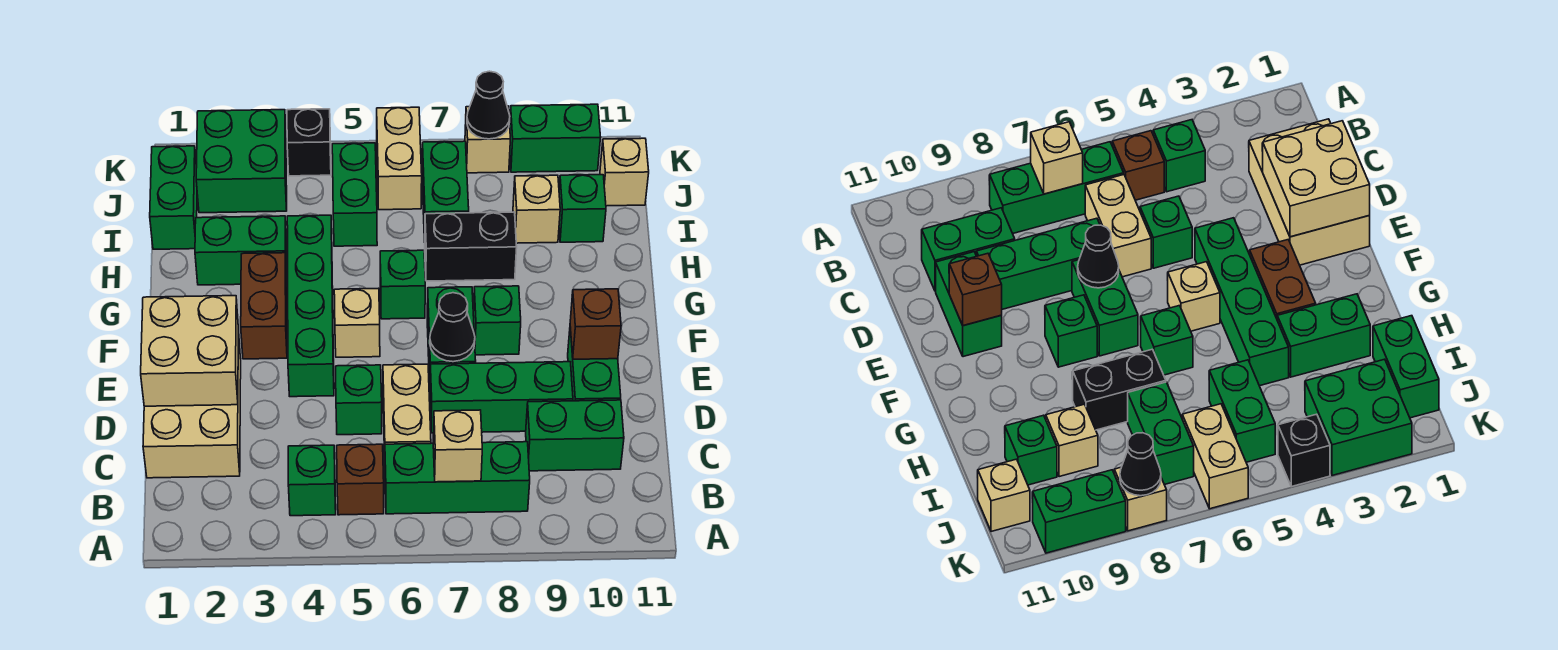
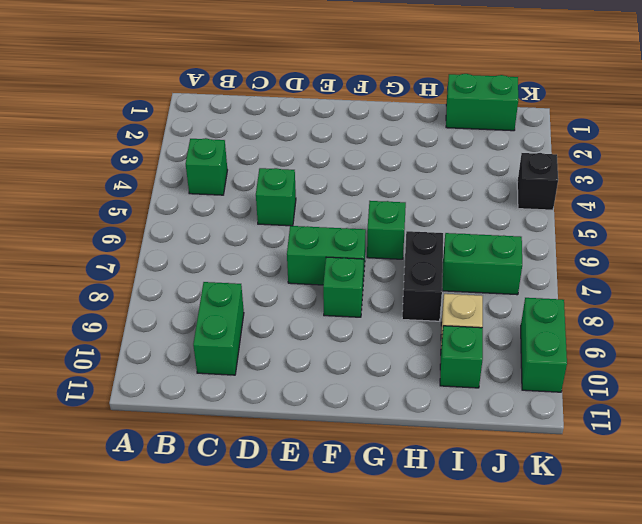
none -> brown 1x1 brick [337,444,384,515]
none -> green 1x3 brick [385,442,530,514]
none -> tan 2x3 brick [143,330,241,478]
none -> tan 1x2 brick [383,364,431,454]

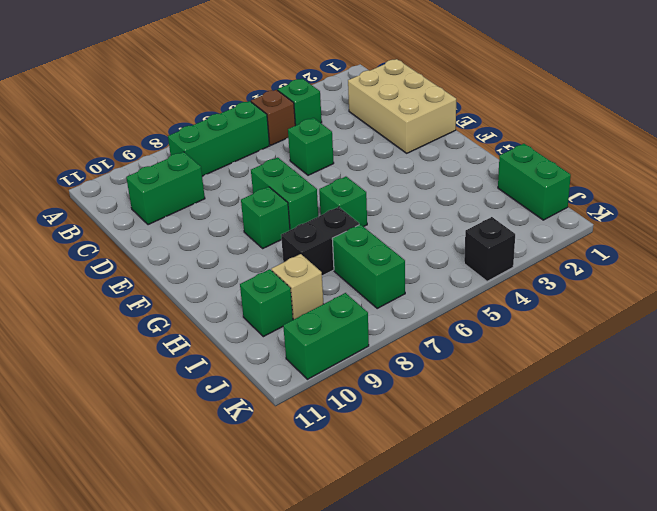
none -> tan 1x2 brick [383,364,431,454]
none -> green 1x3 brick [430,362,573,433]
none -> green 1x2 brick [568,327,621,401]
none -> green 1x4 brick [287,215,334,397]

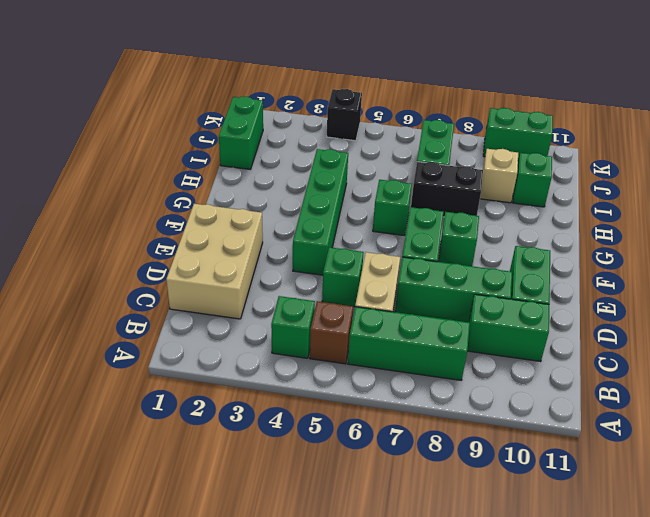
none -> brown 1x2 brick [241,253,287,359]
none -> tan 1x1 brick [334,288,380,357]
none -> green 1x2 brick [195,216,287,285]
none -> green 1x2 brick [332,143,377,246]

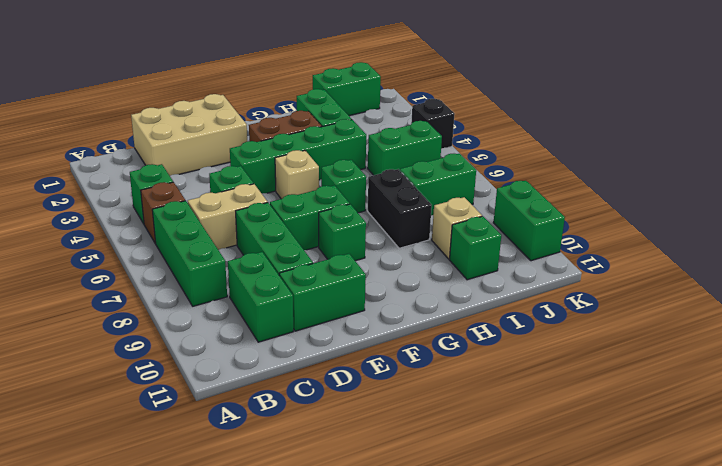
none -> green 2x2 brick [196,110,287,213]
none -> tan 1x2 brick [377,107,422,210]
none -> tan 1x1 brick [600,138,649,206]
none -> tan 1x1 brick [465,106,510,173]

